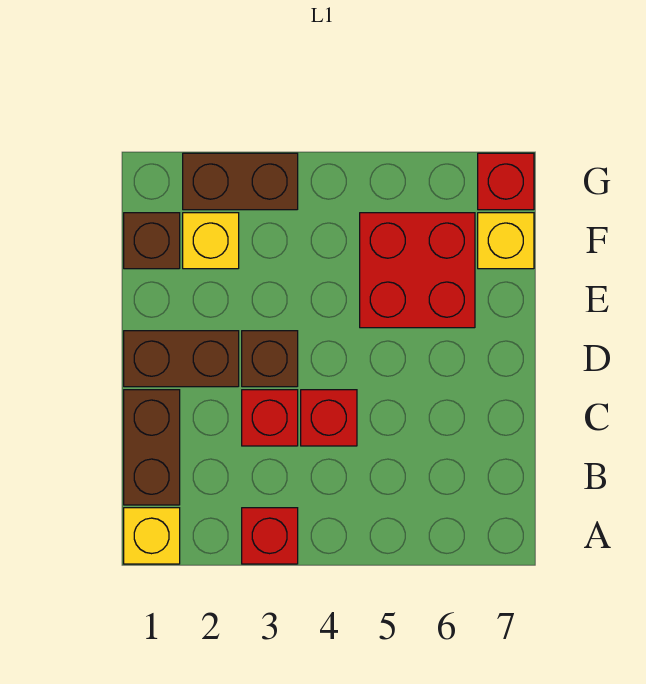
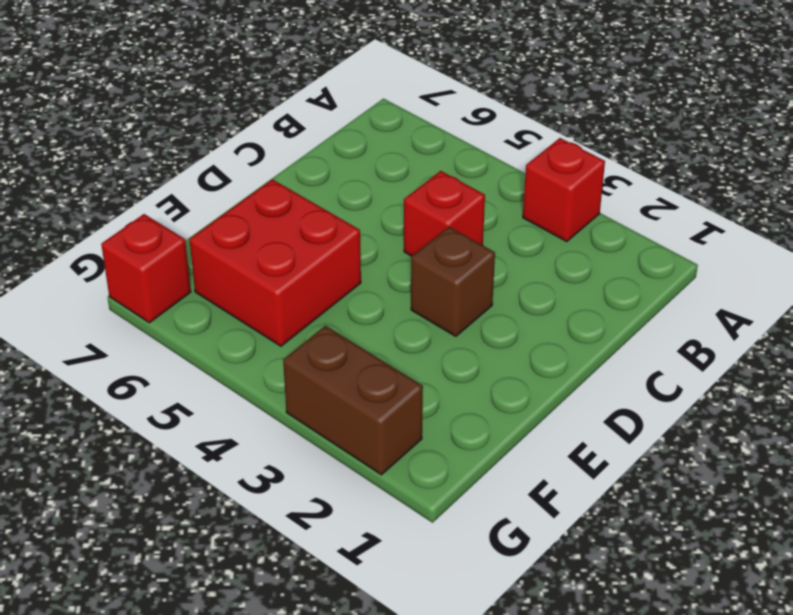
none -> yellow 1x1 brick [124,508,180,564]
none -> brown 1x2 brick [124,390,180,505]
none -> red 1x1 brick [242,390,298,446]

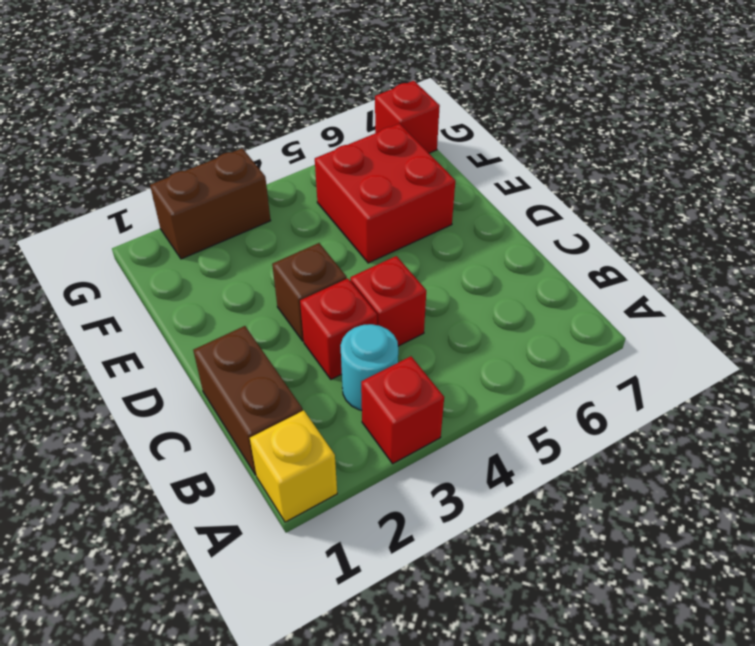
cyan 1x1 round brick [340,324,398,410] -> none
none -> brown 1x2 brick [124,331,239,387]
none -> brown 1x1 brick [124,213,180,269]
none -> yellow 1x1 brick [183,213,239,269]

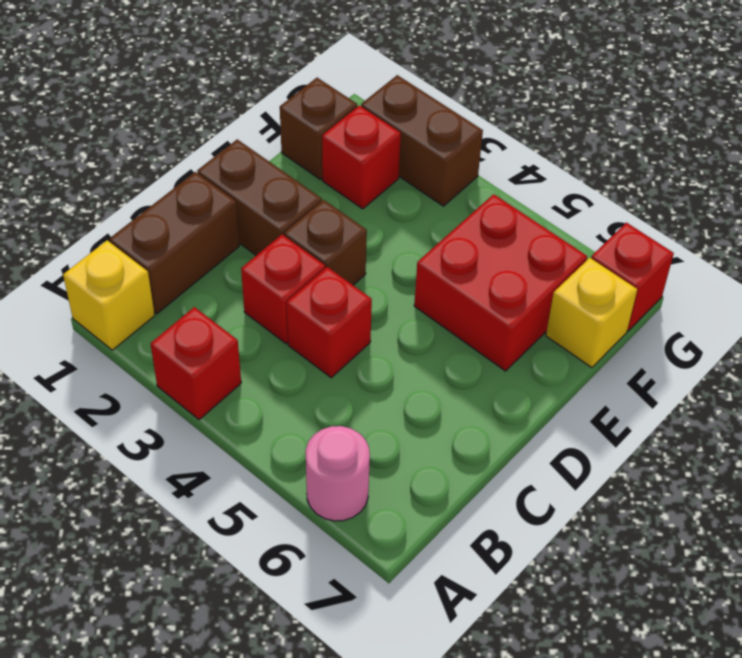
pink 1x1 round brick [306,426,370,521] -> none
red 1x1 brick [322,106,401,209] -> yellow 1x1 brick [183,213,239,269]

